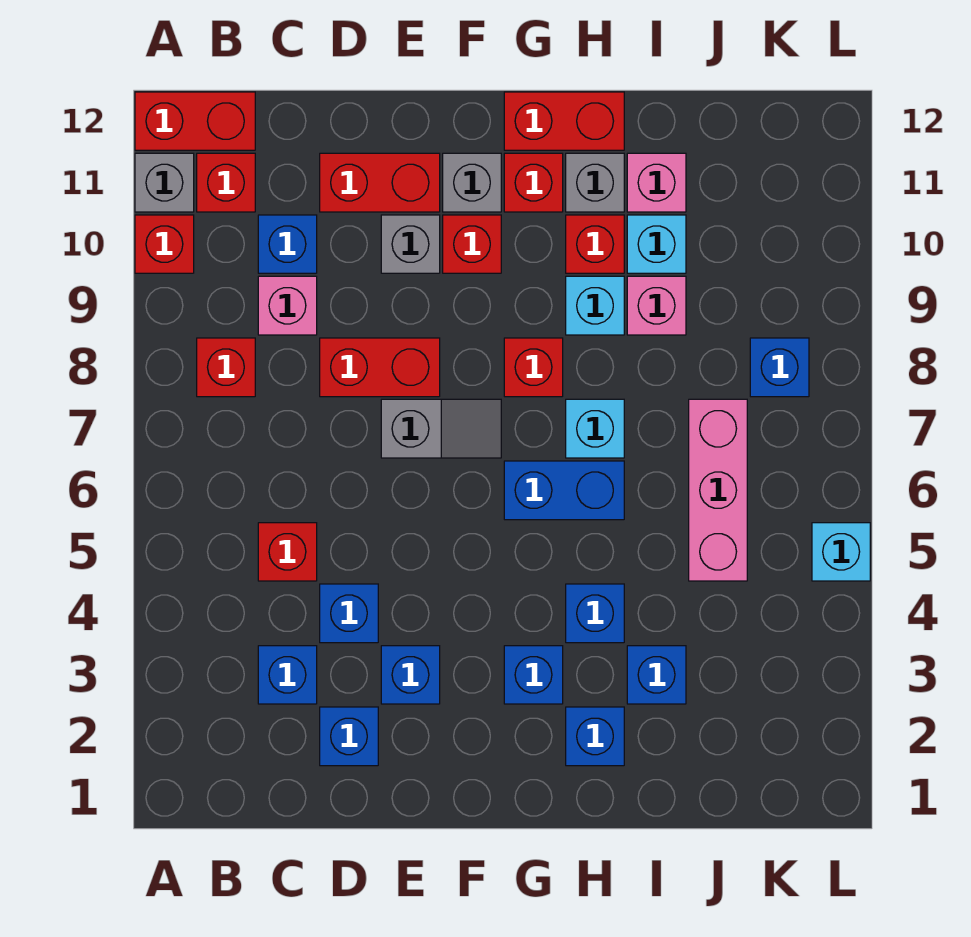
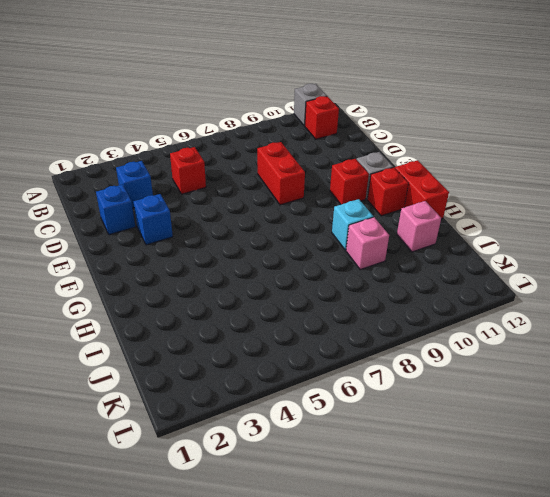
none -> red 1x1 brick [135,215,194,273]
none -> red 1x2 brick [135,92,255,150]
none -> red 1x1 brick [197,338,255,397]
none -> pink 1x1 brick [258,276,317,335]

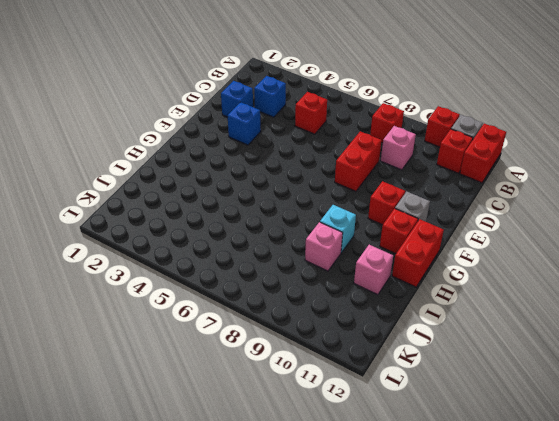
none -> blue 1x1 brick [258,215,317,273]
none -> blue 1x1 brick [320,584,378,643]
none -> red 1x2 brick [320,153,440,212]
none -> grey 1x2 slope [381,399,501,458]

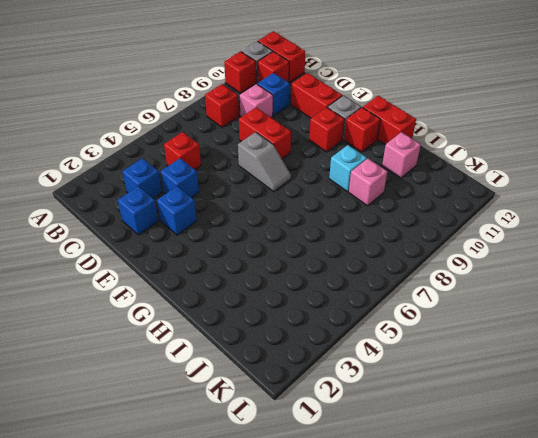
none -> grey 1x1 brick [381,215,440,273]
none -> blue 1x1 brick [504,646,563,704]
none -> blue 1x2 brick [504,461,624,520]
none -> red 1x1 brick [504,338,563,397]

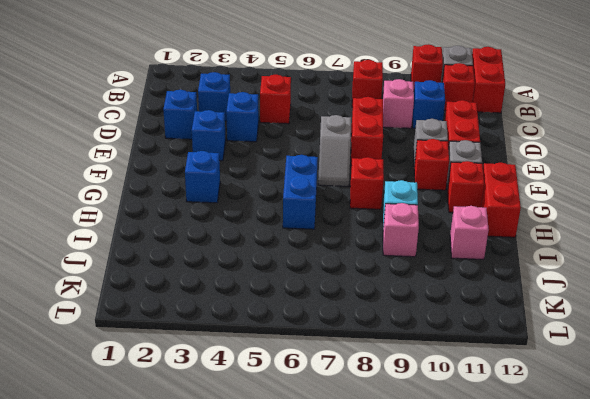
none -> blue 1x1 brick [566,707,624,766]
none -> blue 1x1 brick [566,584,624,643]
none -> cyan 1x1 brick [566,399,624,458]
none -> red 1x1 brick [566,215,624,273]

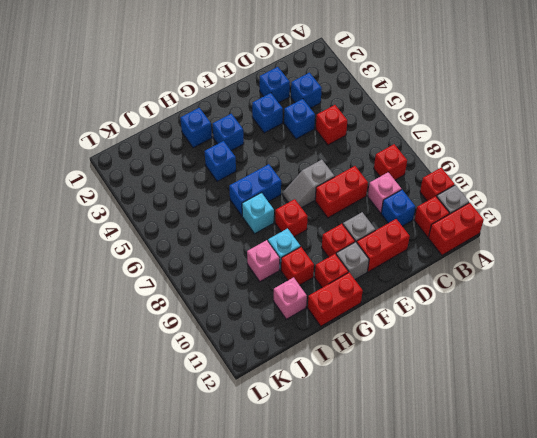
none -> grey 1x1 brick [566,153,624,212]
none -> blue 1x1 brick [627,646,686,704]
none -> cyan 1x1 brick [627,215,686,273]
none -> pink 1x3 brick [689,399,747,581]

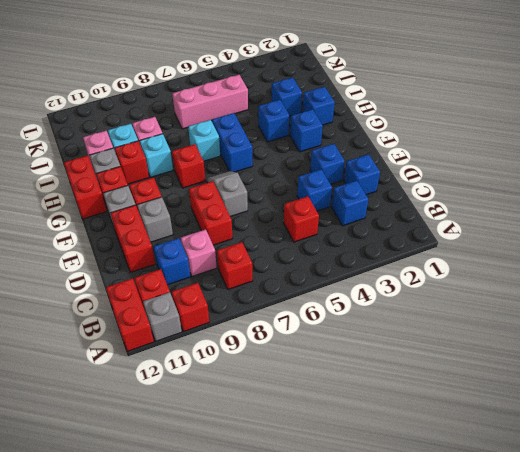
none -> blue 1x1 brick [750,338,809,397]
none -> cyan 1x1 brick [812,523,870,581]

